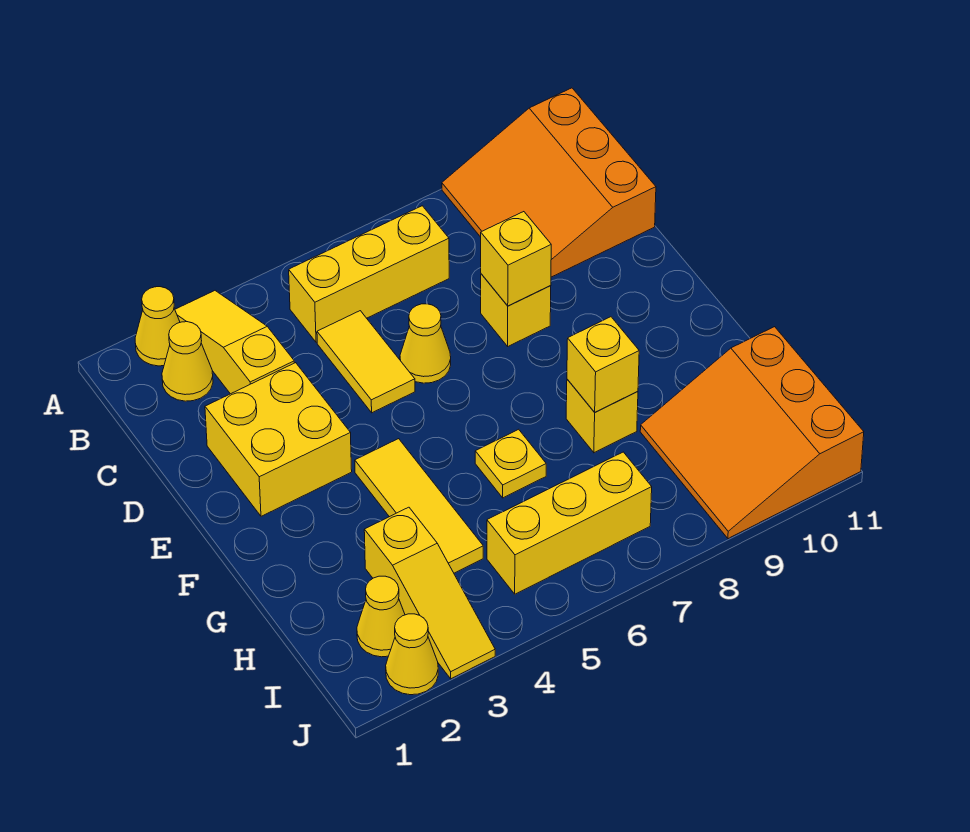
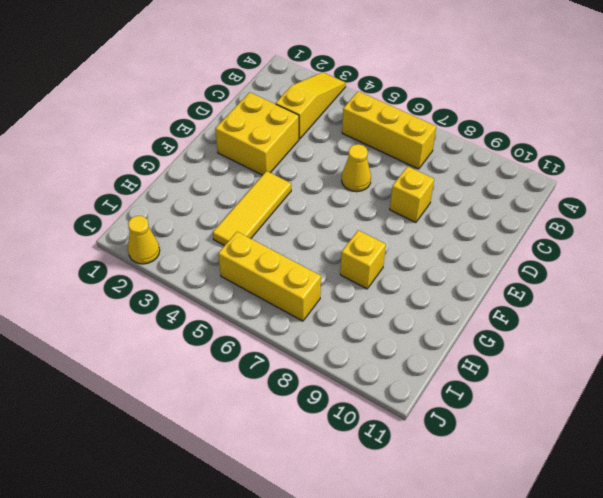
none -> yellow 1x1 cone [135,287,180,366]
none -> orange 3x3 slope [442,88,656,277]
none -> yellow 1x1 cone [162,322,213,401]

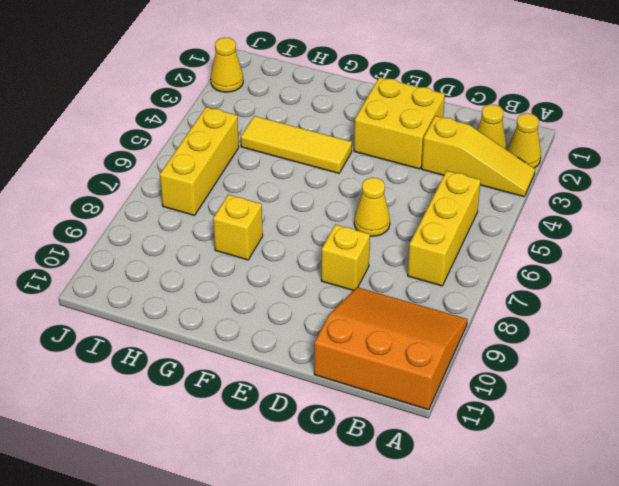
none -> yellow 1x2 tile [317,311,415,413]
none -> yellow 1x1 plate [475,429,546,498]
none -> yellow 1x3 slope [364,507,495,679]

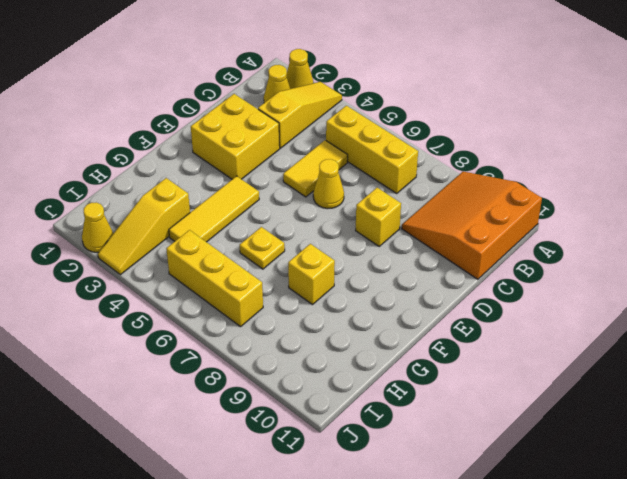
none -> orange 3x3 slope [640,327,864,539]
none -> yellow 1x1 cone [357,576,405,657]
none -> yellow 1x1 brick [481,212,551,306]

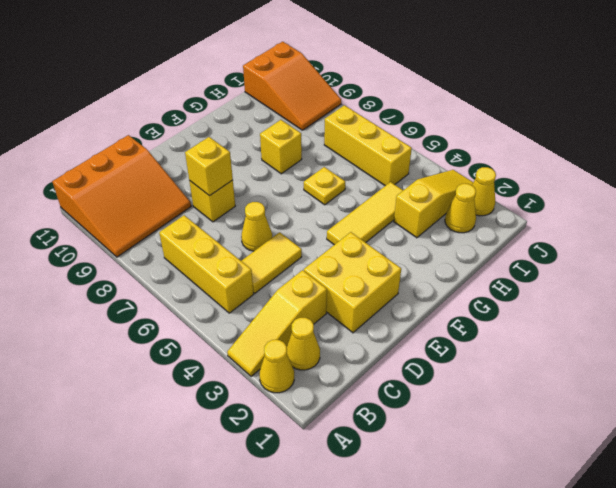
orange 2x3 slope [243,42,341,130] -> orange 3x3 slope [640,327,864,539]
none -> yellow 1x1 brick [567,317,639,412]

